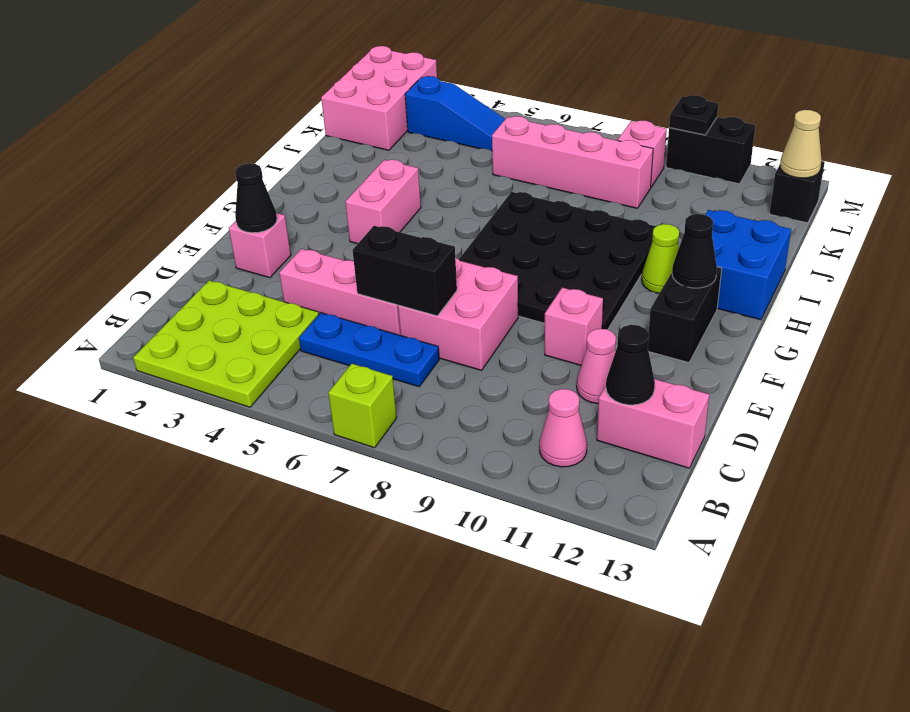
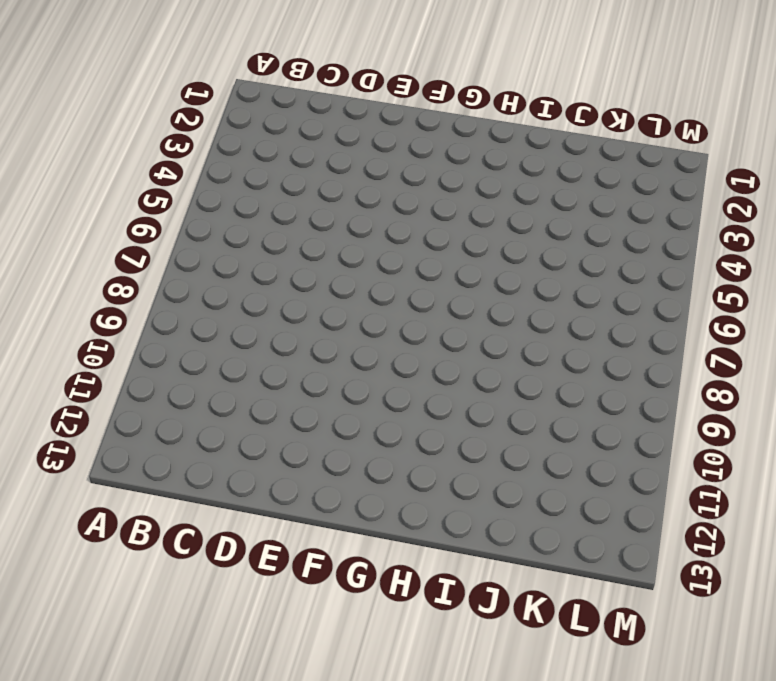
none -> lime 3x3 plate [133,280,319,407]
none -> lime 1x1 brick [328,364,397,448]
none -> pink 1x1 cone [540,389,587,467]

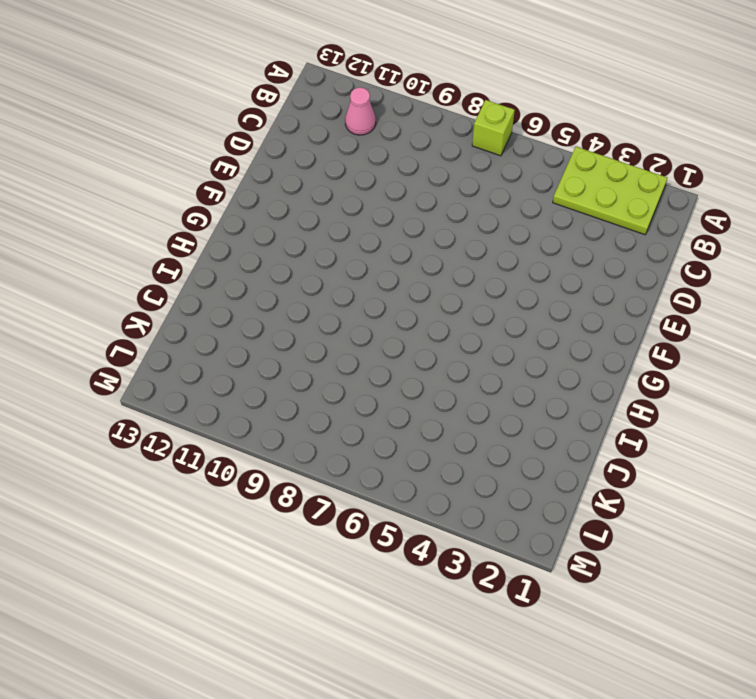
lime 2x3 plate [553,147,667,235] -> lime 3x3 plate [133,280,319,407]
none -> blue 1x3 plate [299,313,439,387]
none -> pink 1x2 brick [597,379,709,468]
none -> pink 1x3 brick [279,249,401,335]

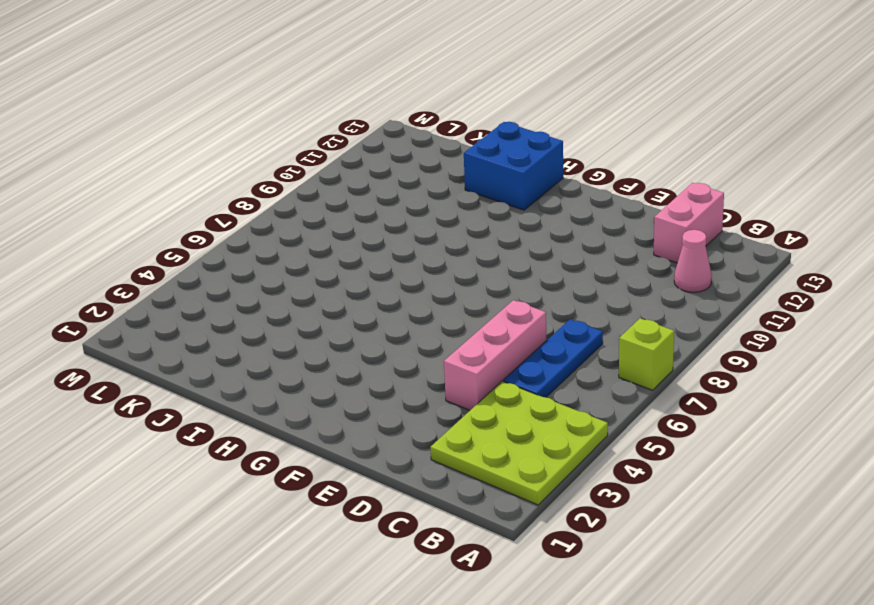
none -> pink 2x2 brick [398,258,518,370]
none -> pink 1x1 cone [577,329,616,404]
none -> pink 1x1 brick [229,213,291,278]

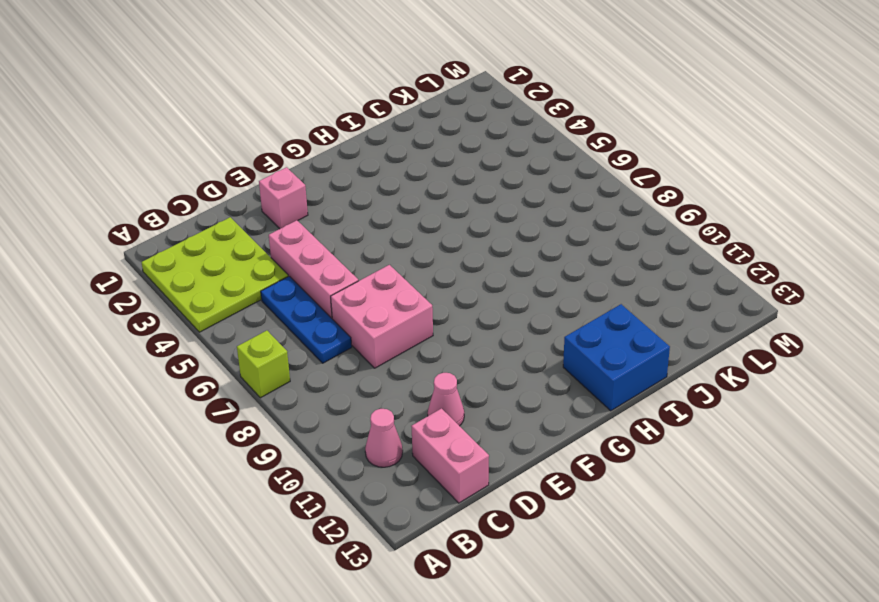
none -> pink 1x1 brick [545,288,603,365]
none -> black 4x4 plate [459,192,656,330]
none -> black 1x2 brick [648,267,722,363]

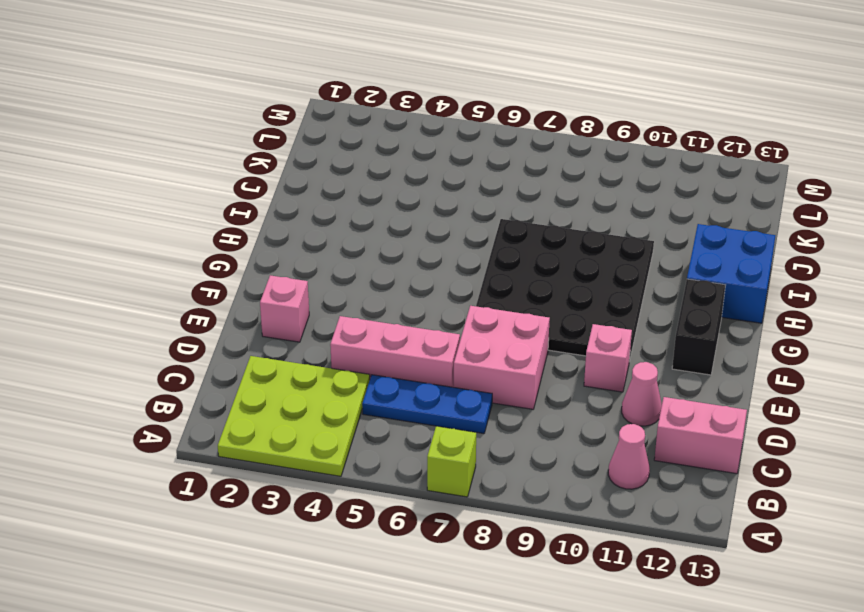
none -> pink 1x2 brick [345,160,421,244]
none -> lime 1x1 cone [642,224,679,293]
none -> pink 2x3 brick [321,46,437,150]

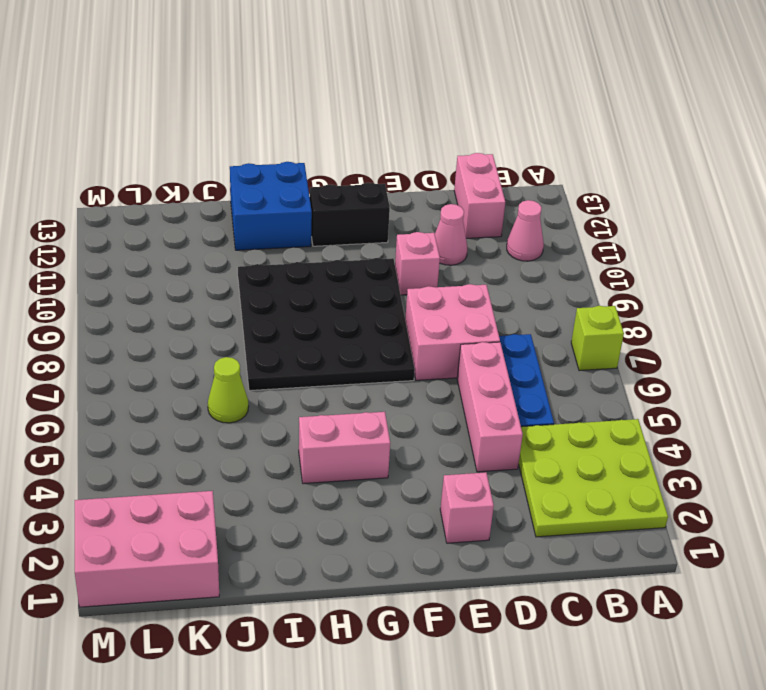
lime 1x1 cone [208,357,249,423] -> lime 1x1 cone moved to [642,224,679,293]
none -> pink 1x4 brick [492,116,653,208]
none -> blue 1x3 slope [405,76,505,151]
none -> pink 1x1 brick [618,120,667,187]

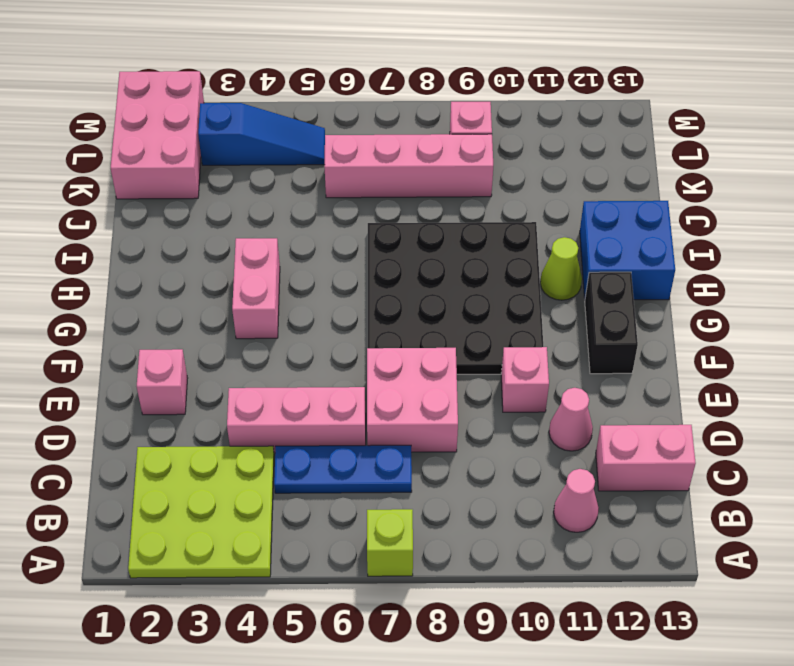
none -> black 1x1 brick [770,161,825,223]
none -> black 1x2 brick [666,117,755,184]
none -> black 1x1 cone [606,325,655,405]

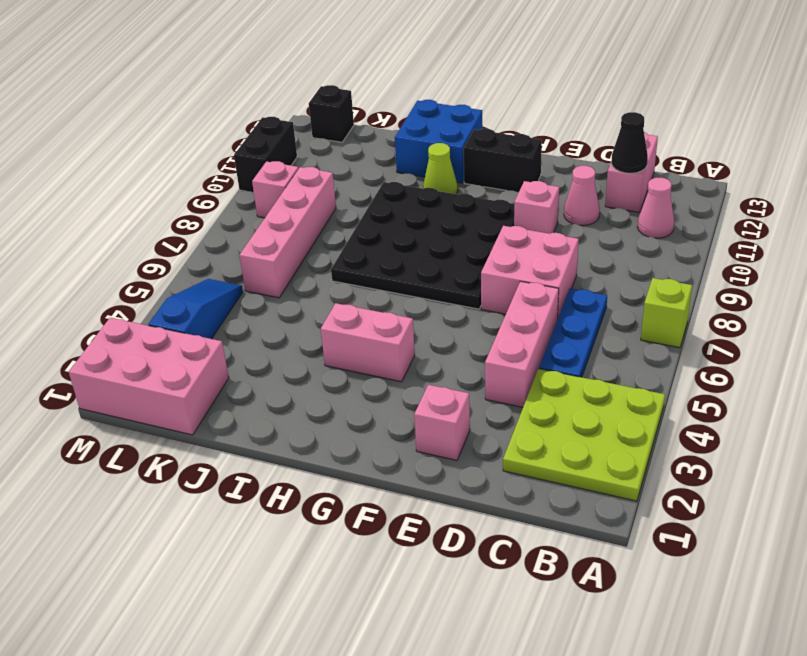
none -> black 1x2 brick [353,226,457,316]
none -> black 1x1 cone [235,163,277,233]
none -> black 1x1 cone [672,214,717,288]

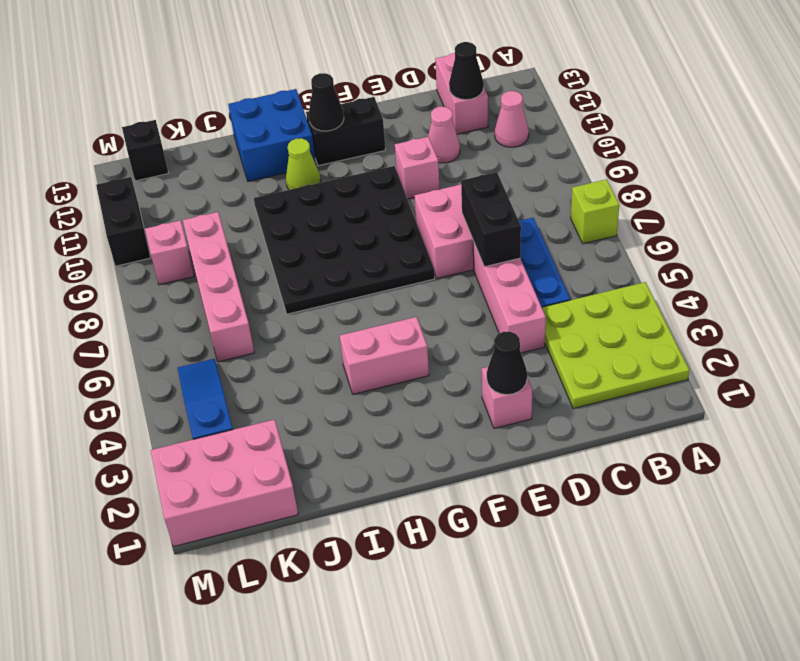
none -> tan 1x1 cone [780,110,822,178]
none -> black 1x1 plate [669,95,718,135]

